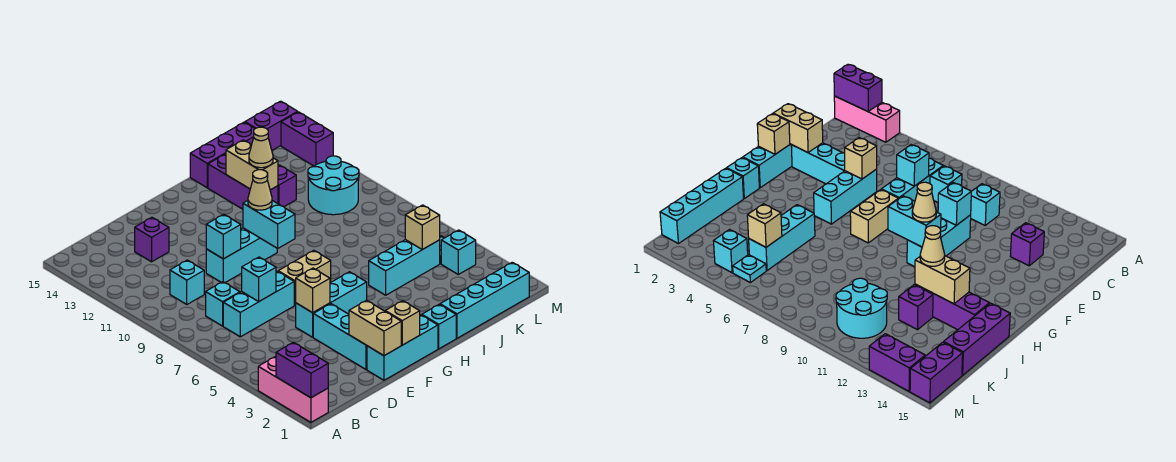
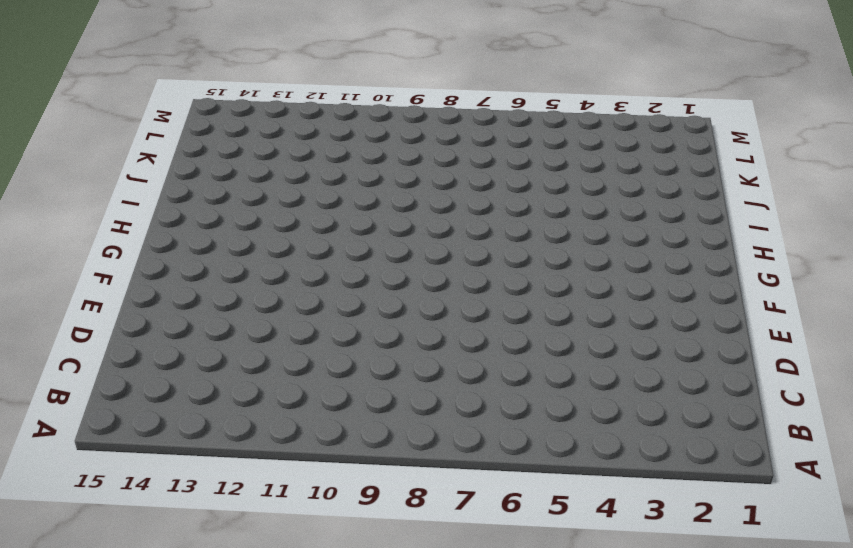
none -> pink 1x3 brick [258,356,328,422]
none -> cyan 1x3 brick [223,271,294,337]
none -> cyan 1x1 brick [206,282,240,326]
none -> cyan 1x1 brick [170,260,204,304]

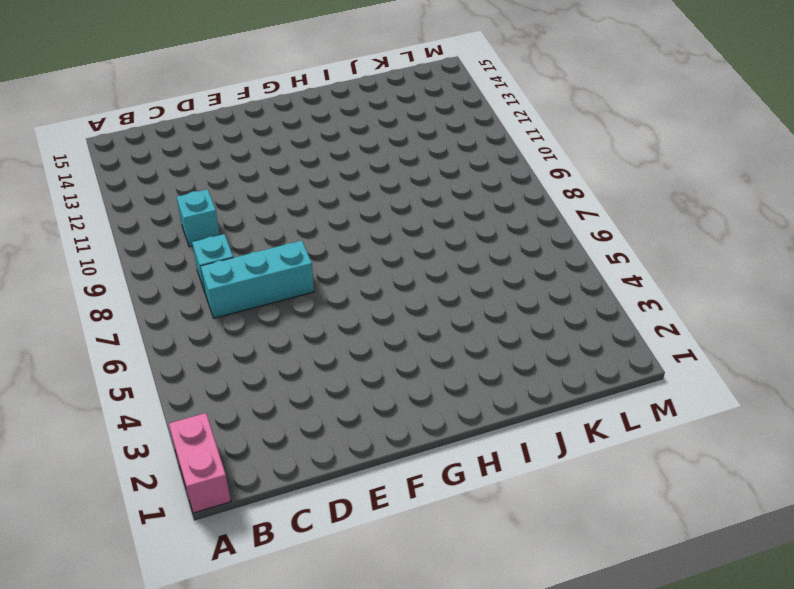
pink 1x2 brick [169,413,231,513] -> pink 1x3 brick [258,356,328,422]
none -> purple 1x1 brick [135,217,169,262]
none -> cyan 1x3 brick [367,315,438,380]
none -> cyan 1x3 brick [313,304,367,370]
none -> cyan 1x3 brick [296,272,367,337]

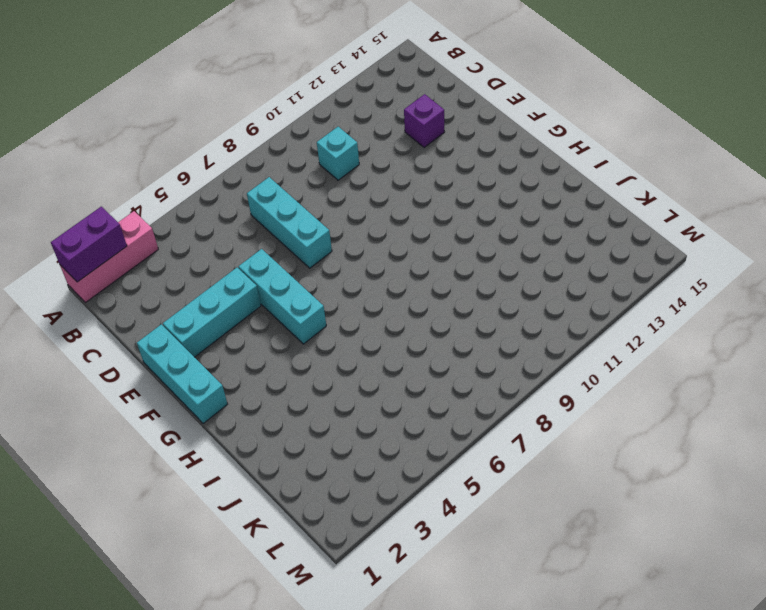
none -> cyan 1x1 brick [206,282,240,326]
none -> cyan 1x3 brick [206,228,277,283]
none -> tan 1x2 brick [278,250,331,305]
none -> cyan 1x1 brick [422,304,456,349]

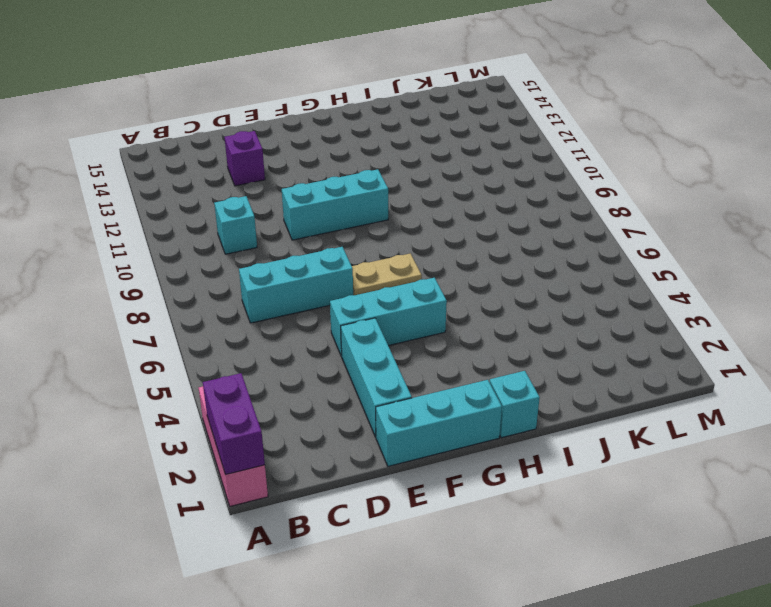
tan 1x2 plate [352,253,422,295] -> tan 1x2 brick [278,250,331,305]
none -> cyan 1x1 brick [206,282,240,326]
none -> cyan 1x4 brick [440,262,529,338]
none -> cyan 1x3 brick [369,240,440,295]
none -> purple 1x3 brick [208,154,278,209]

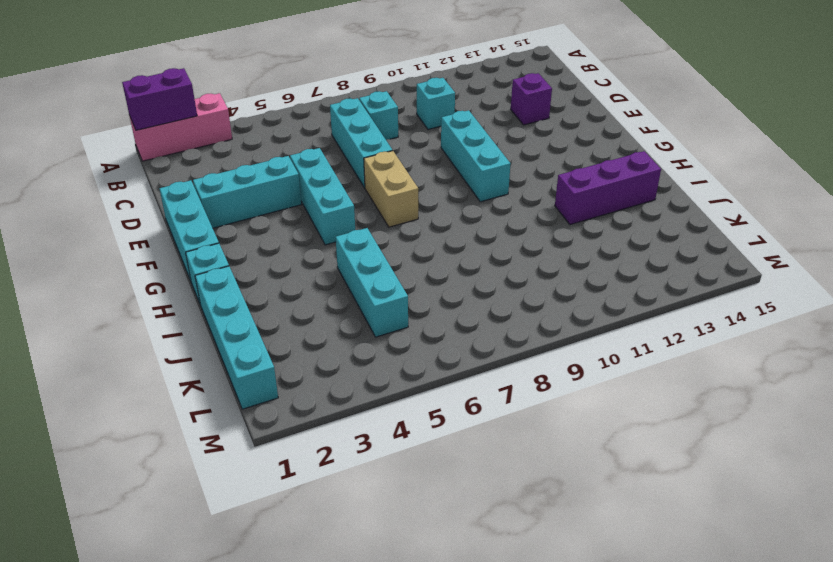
none -> purple 1x3 brick [190,122,255,188]
none -> purple 1x1 brick [278,165,296,207]
none -> cyan 2x2 round brick [308,156,359,215]
none -> cyan 1x1 brick [441,230,476,274]

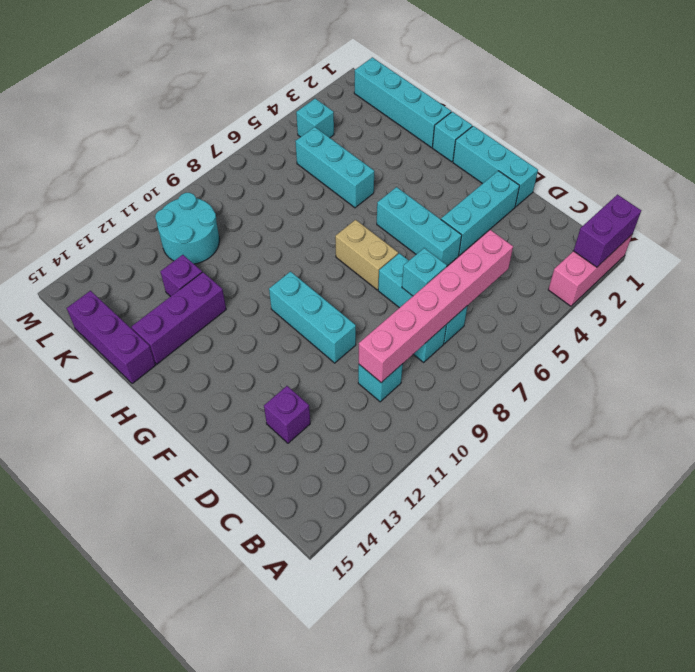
pink 1x6 brick [359,230,513,383] -> none
none -> cyan 1x1 plate [733,255,766,283]
none -> purple 1x2 brick [245,101,297,150]
none -> purple 1x2 brick [281,112,333,166]
none -> tan 1x2 brick [349,300,401,356]

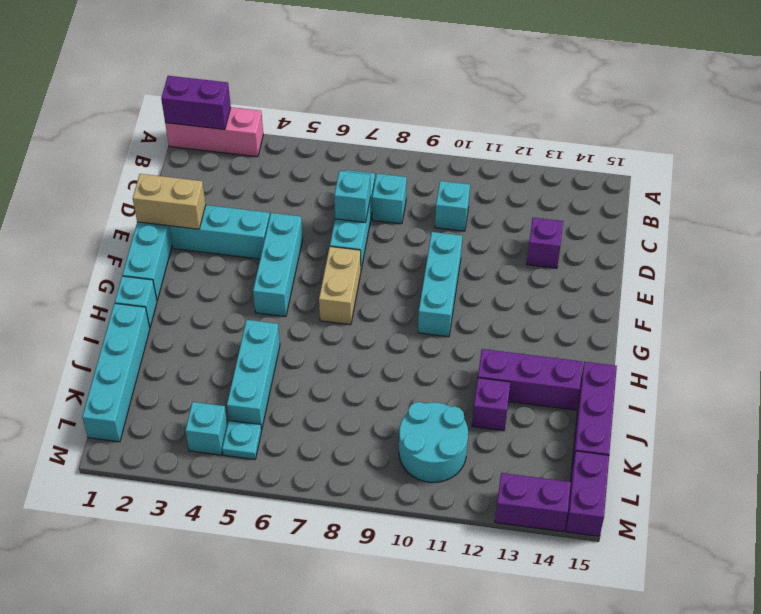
none -> tan 1x1 brick [296,268,330,313]
none -> cyan 1x1 brick [206,214,241,259]
none -> tan 1x1 brick [385,301,420,345]
none -> cyan 1x2 brick [243,201,295,249]

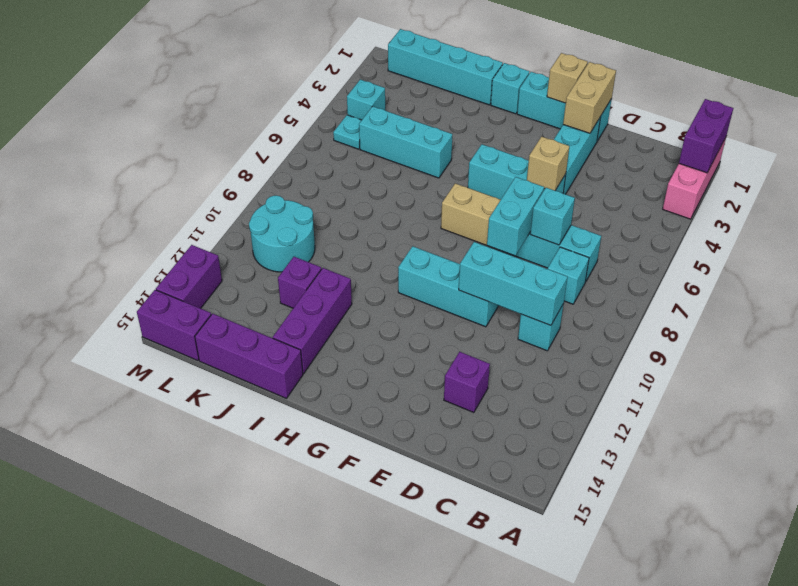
cyan 1x3 brick [459,242,567,325] -> cyan 1x1 brick [206,214,241,259]
cyan 1x2 brick [487,177,544,256] -> cyan 1x2 brick moved to [243,201,295,249]
none -> tan 1x2 brick [226,140,278,190]
none -> tan 1x1 brick [405,205,440,250]
none -> tan 1x1 cone [248,170,272,210]
none -> tan 1x1 cone [249,127,273,168]

